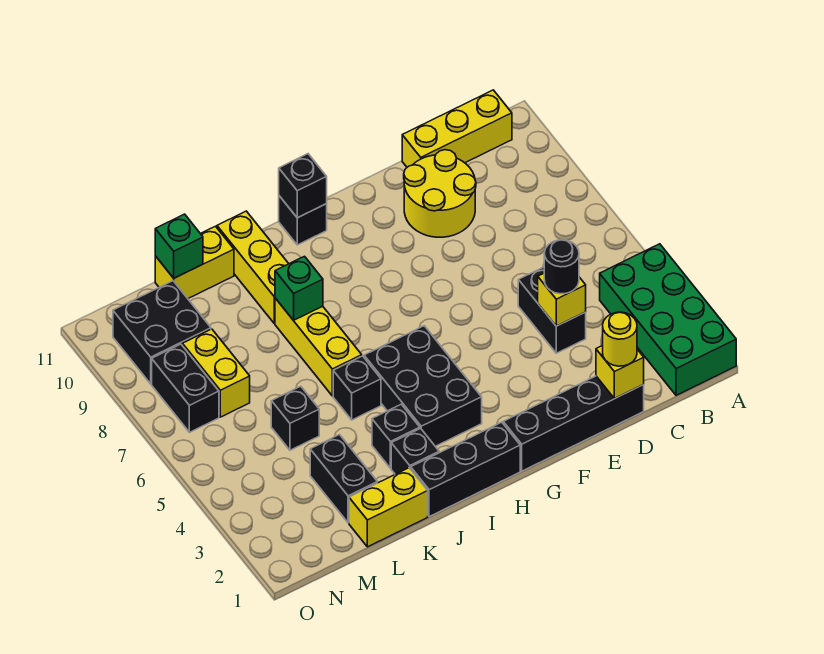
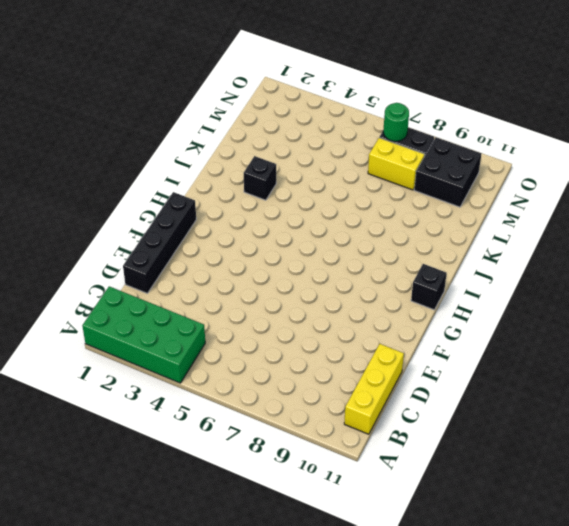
green 1x1 round brick [383,103,409,141] -> none
none -> black 1x2 brick [518,267,586,353]
none -> yellow 2x2 round brick [404,150,476,237]
none -> black 1x3 brick [411,422,520,517]

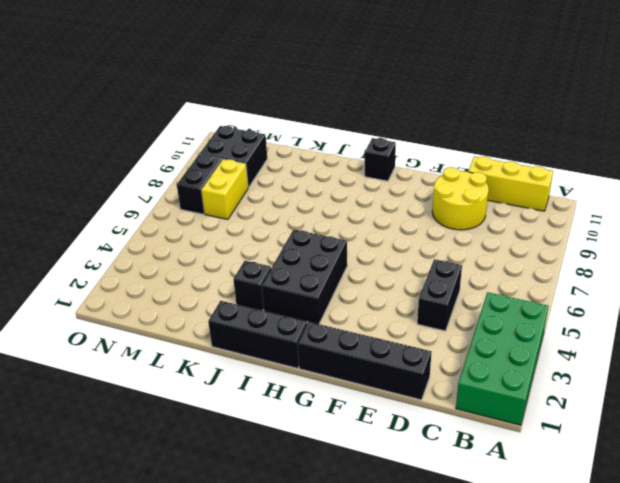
none -> black 1x1 brick [391,428,439,474]
none -> black 1x1 brick [333,356,381,420]
none -> yellow 1x3 brick [275,298,362,396]

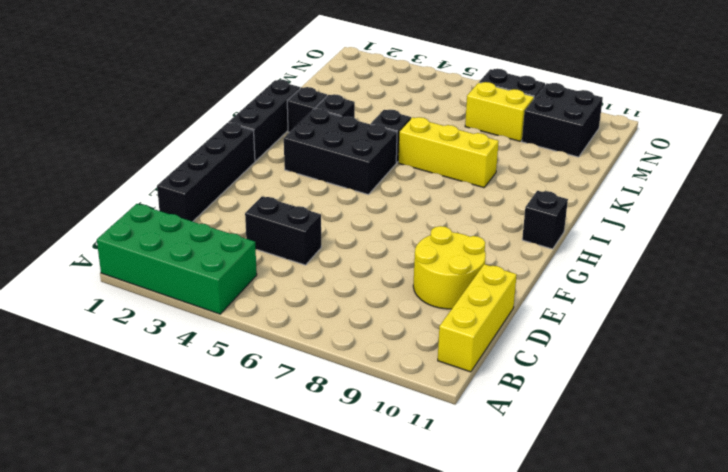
none -> yellow 1x3 brick [217,211,289,323]
none -> yellow 1x2 brick [349,468,428,547]
none -> yellow 1x2 brick [155,226,234,298]

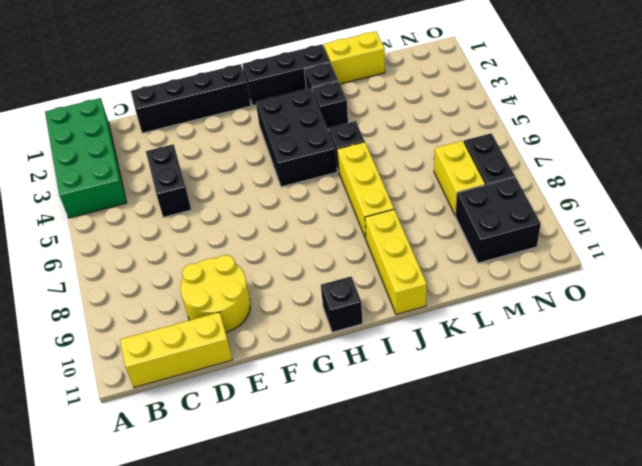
none -> yellow 1x2 brick [155,226,234,298]
none -> black 1x2 brick [310,435,377,523]
none -> black 1x1 brick [271,386,319,450]

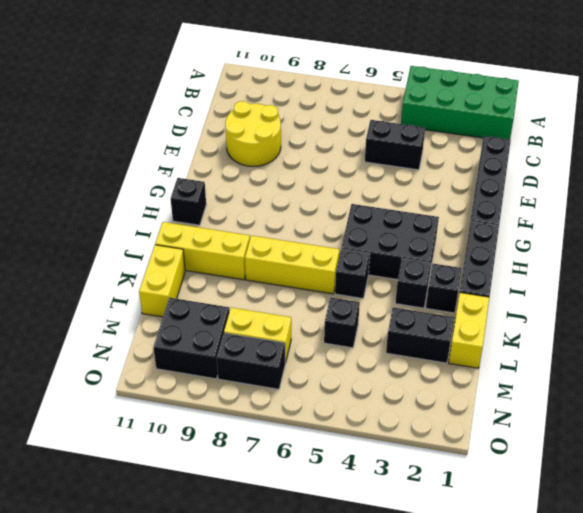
none -> yellow 1x3 brick [402,90,512,167]
none -> yellow 1x1 brick [596,345,644,398]
none -> yellow 1x1 brick [538,274,586,326]

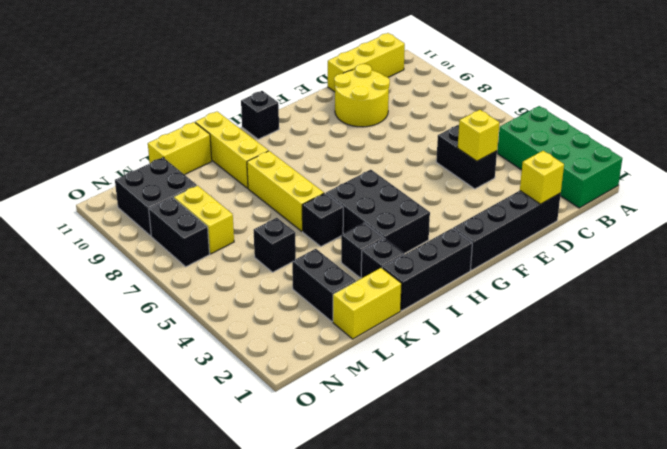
none -> black 1x1 brick [279,154,327,218]
none -> green 1x1 brick [275,256,323,320]
none -> green 1x1 brick [155,214,203,278]

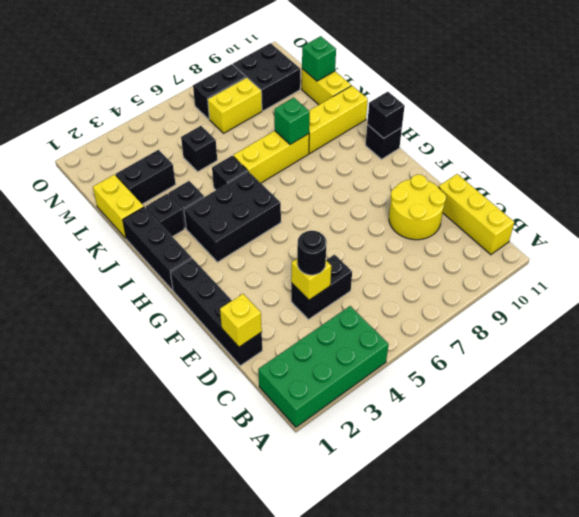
none -> yellow 1x1 round brick [603,312,637,366]

